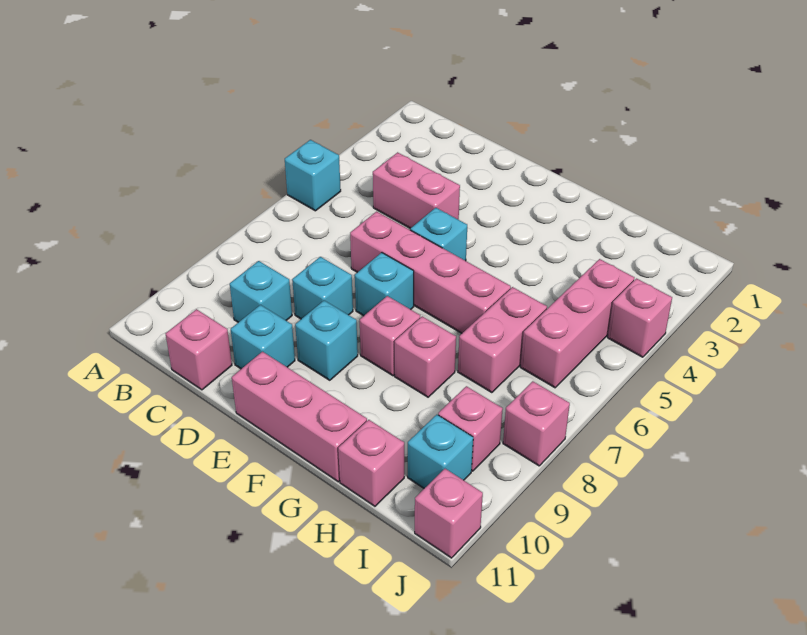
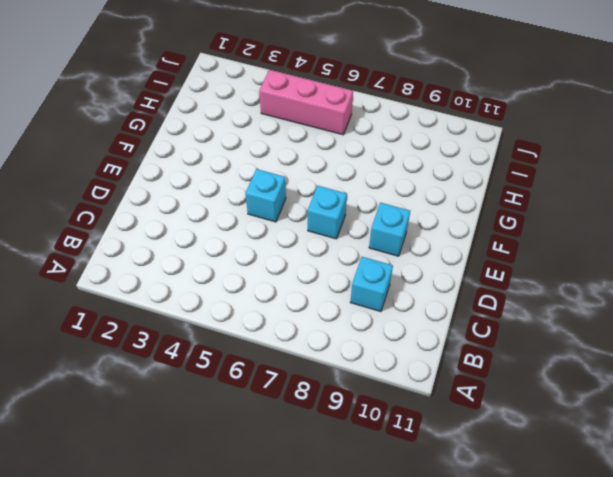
none -> cyan 1x1 brick [285,140,341,211]
none -> pink 1x2 brick [373,152,460,228]
none -> pink 1x1 brick [166,309,232,390]

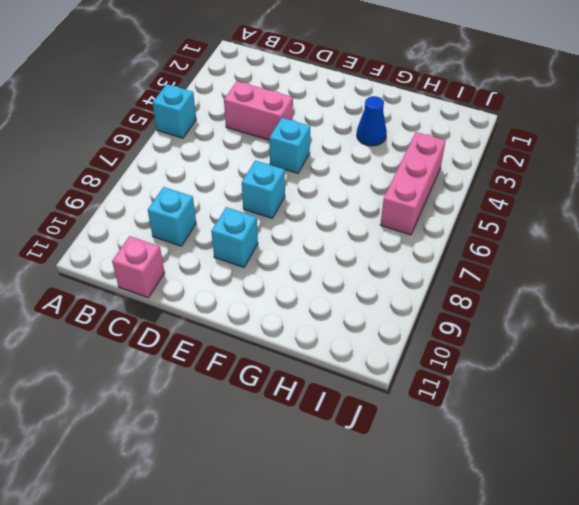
blue 1x1 cone [357,96,387,146] -> none
none -> pink 1x4 brick [350,212,511,333]
none -> cyan 1x1 brick [292,257,353,319]
none -> cyan 1x1 brick [231,305,295,369]

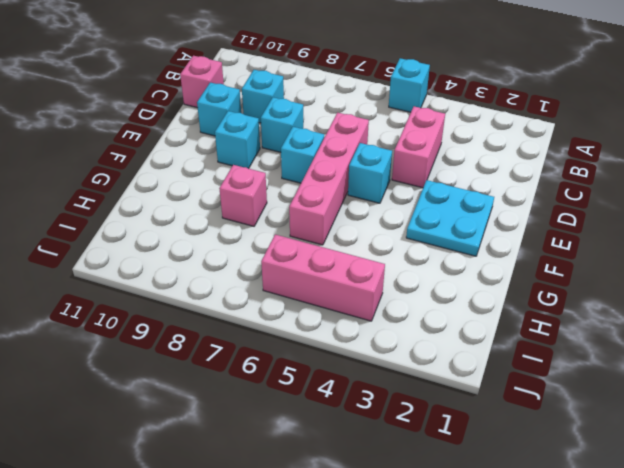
cyan 2x2 plate [406,180,494,256] -> none
none -> pink 1x3 brick [232,351,367,482]
none -> pink 1x1 brick [360,296,420,376]
none -> pink 1x2 brick [458,287,547,393]

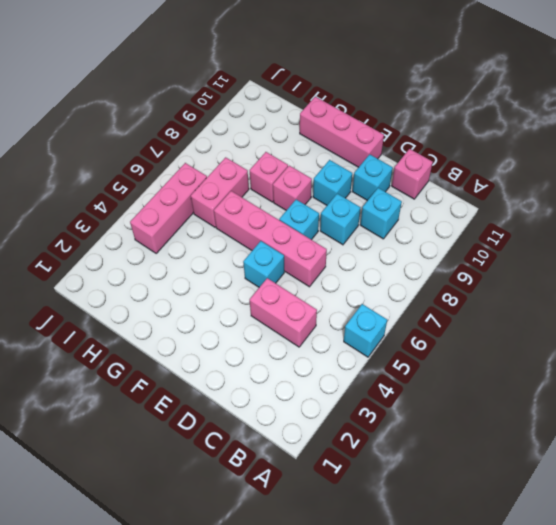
none -> pink 1x1 brick [338,420,404,506]
none -> pink 1x1 brick [438,386,503,471]
none -> cyan 1x1 brick [408,415,473,488]

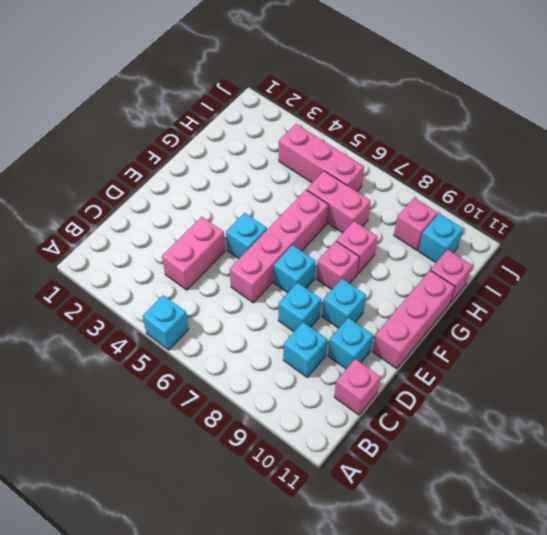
none -> pink 1x1 brick [608,279,672,357]
none -> pink 1x1 brick [503,381,570,466]
none -> pink 1x1 brick [415,469,483,558]

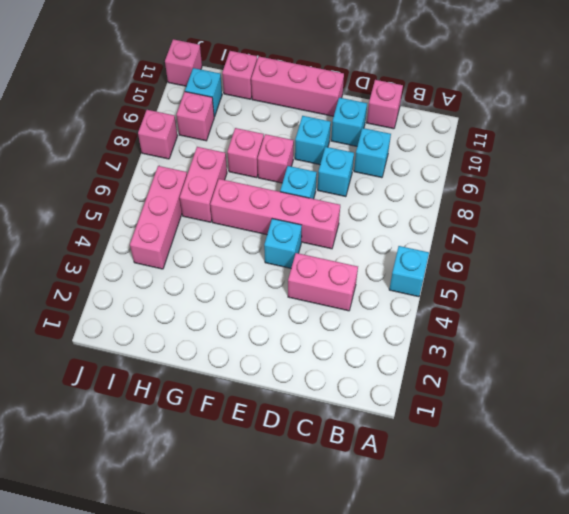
none -> pink 1x1 brick [608,279,672,357]

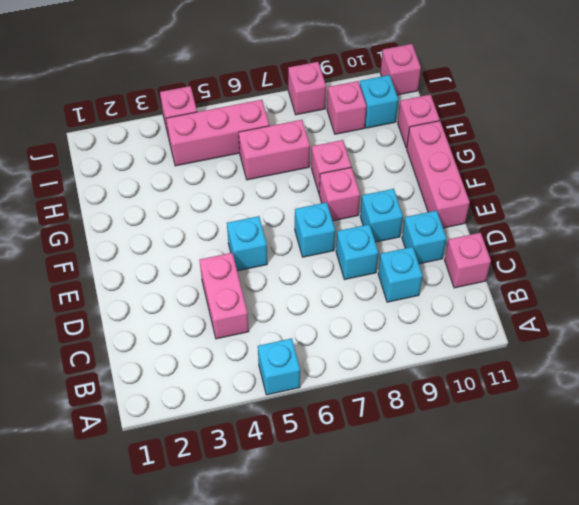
none -> pink 1x4 brick [350,212,511,333]

